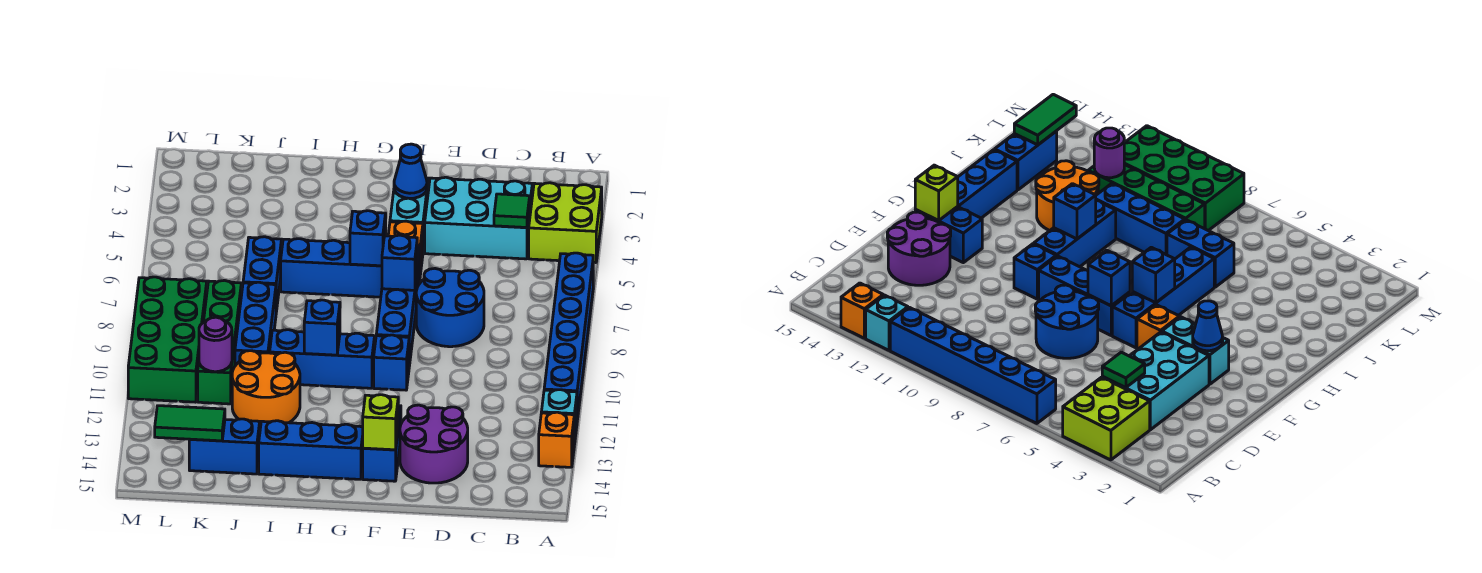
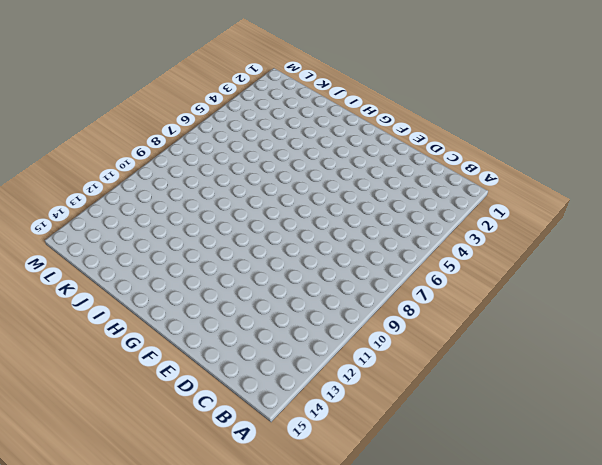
none -> lime 2x2 brick [529,183,602,263]
none -> blue 1x6 brick [544,253,593,419]
none -> cyan 1x1 brick [541,390,577,444]

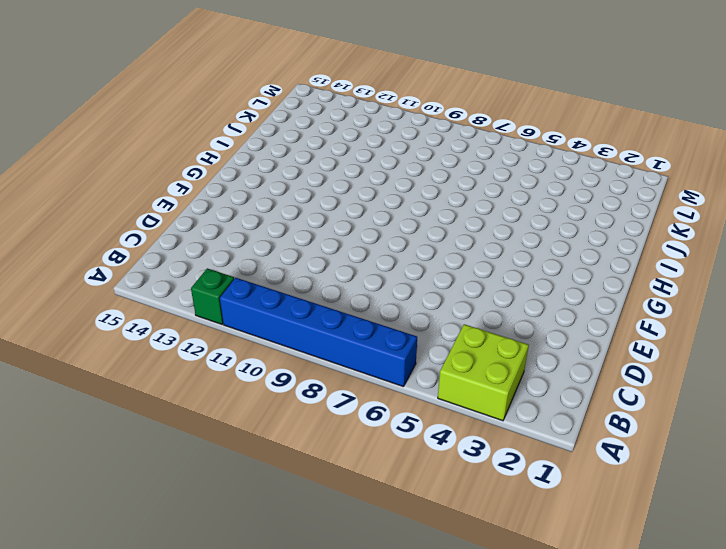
green 1x1 brick [191,268,234,324] -> cyan 1x1 brick [541,390,577,444]
none -> orange 1x1 brick [539,412,574,467]
none -> cyan 2x3 brick [425,177,532,259]
none -> blue 2x2 round brick [416,269,484,347]

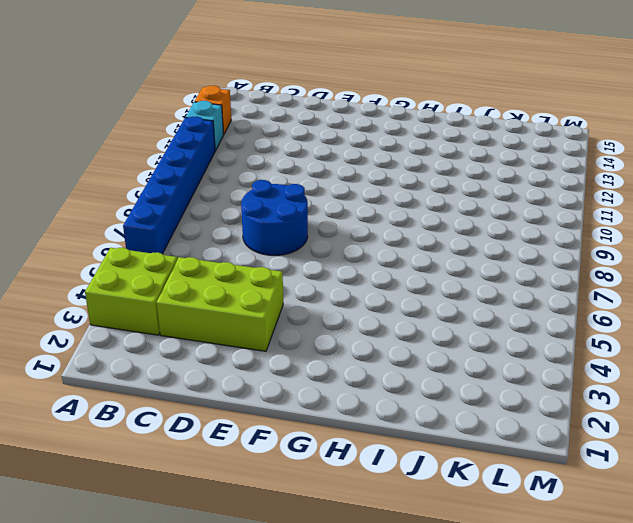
lime 2x3 brick [156,257,283,351] -> cyan 2x3 brick [425,177,532,259]
none -> purple 2x2 round brick [400,405,468,483]
none -> cyan 1x2 brick [390,178,428,250]
none -> orange 1x1 brick [388,221,423,274]

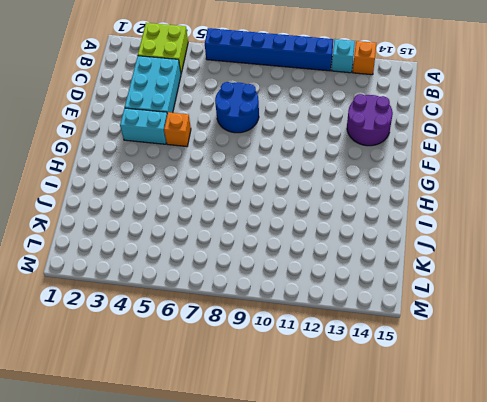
none -> blue 1x4 brick [281,239,420,297]
none -> blue 1x3 brick [376,277,417,366]
none -> blue 1x1 brick [374,335,409,390]

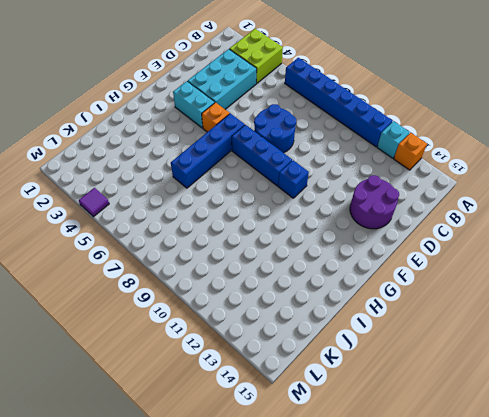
purple 1x1 tile [79,188,109,217] -> none
none -> blue 1x2 brick [363,406,401,481]
none -> blue 1x3 brick [270,330,375,388]
none -> blue 1x3 brick [259,421,363,479]

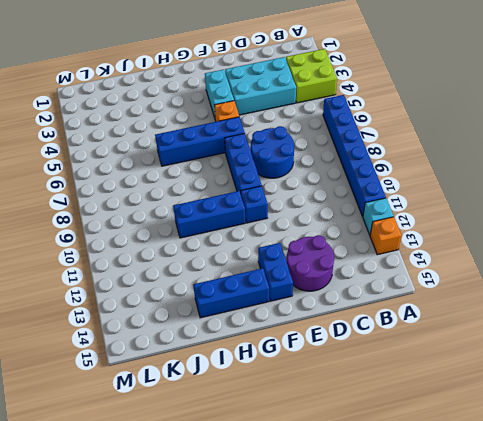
none -> orange 2x2 round brick [232,351,300,428]
none -> blue 1x2 brick [243,237,282,312]
none -> blue 1x3 brick [235,282,276,366]

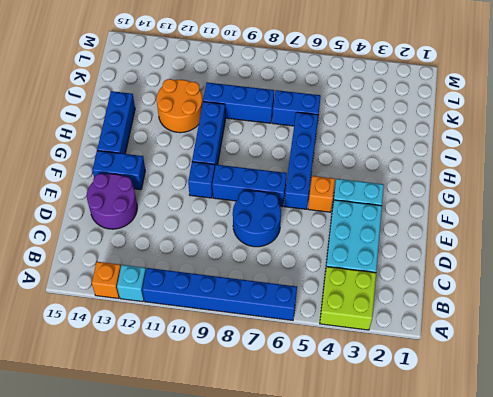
none -> blue 1x2 brick [189,419,260,474]
none -> green 1x4 brick [198,280,241,404]
none -> green 2x4 brick [128,277,207,402]

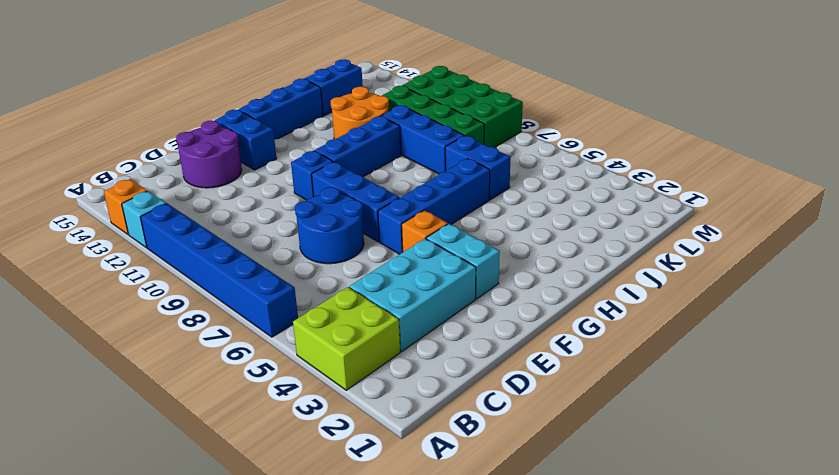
none -> green 1x1 tile [494,194,530,227]
none -> blue 1x1 cone [394,144,427,198]
none -> blue 1x1 brick [382,235,417,290]

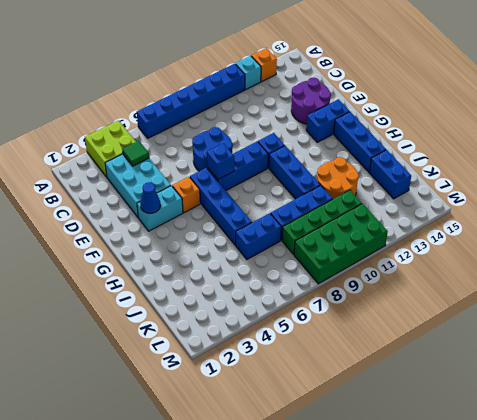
none -> lime 1x1 brick [363,395,398,450]
none -> blue 1x1 brick [350,211,386,266]
none -> blue 1x1 brick [304,300,340,355]

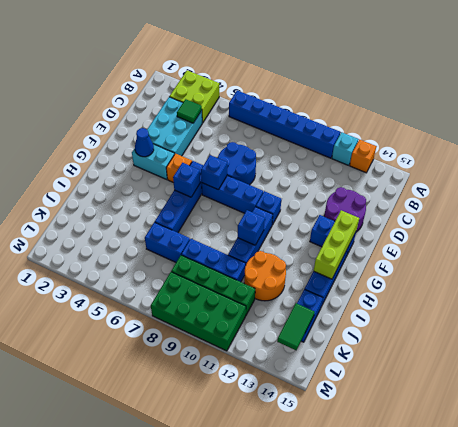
lime 1x3 brick [314,210,359,279] -> lime 1x1 brick [363,395,398,450]
none -> purple 1x1 round brick [199,317,232,372]

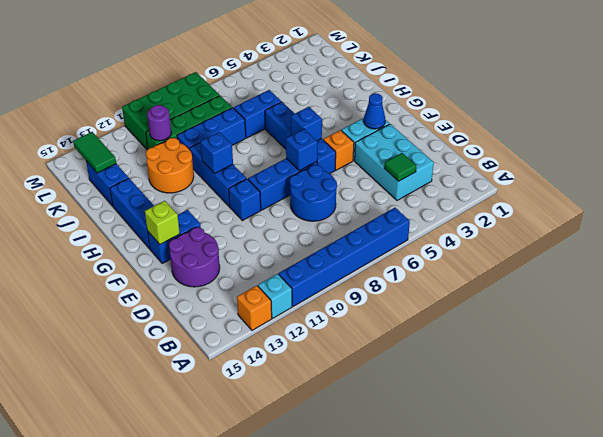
none -> lime 2x2 brick [529,183,602,263]

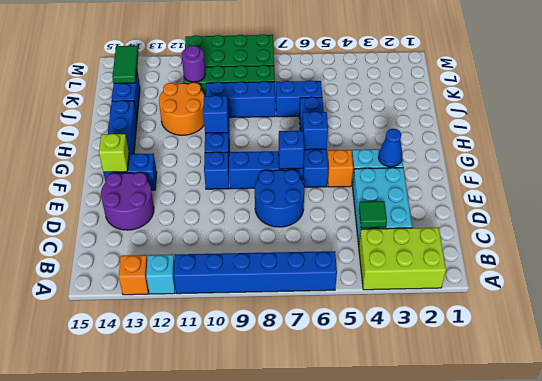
lime 2x3 brick [359,228,446,290] -> lime 2x2 brick [529,183,602,263]

